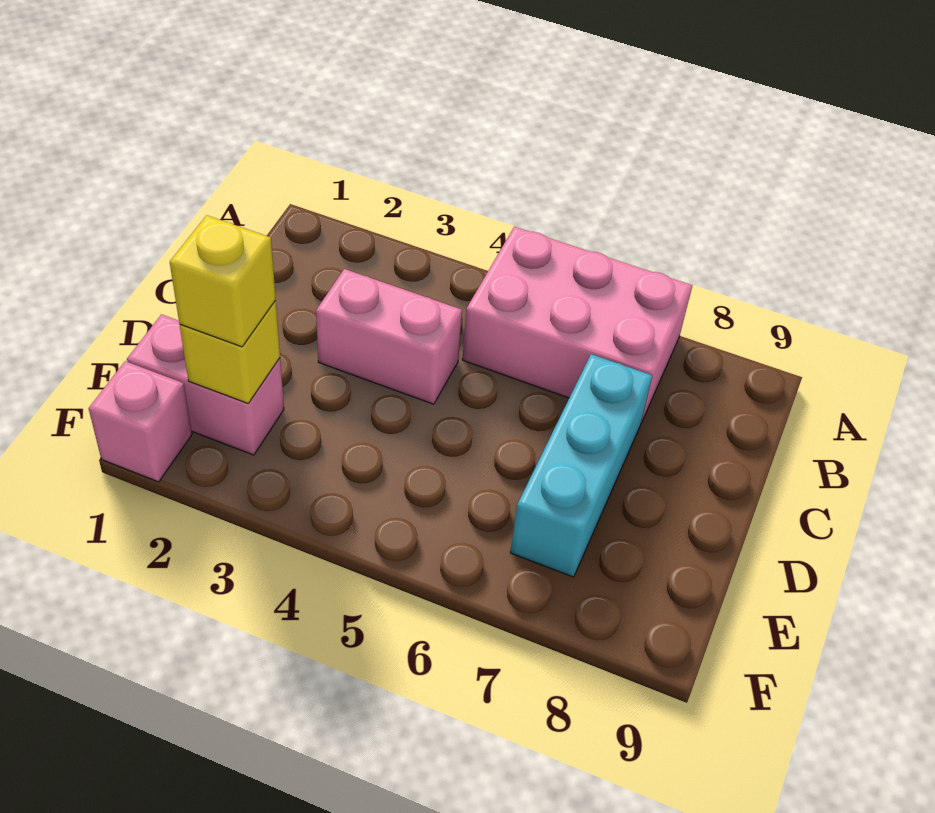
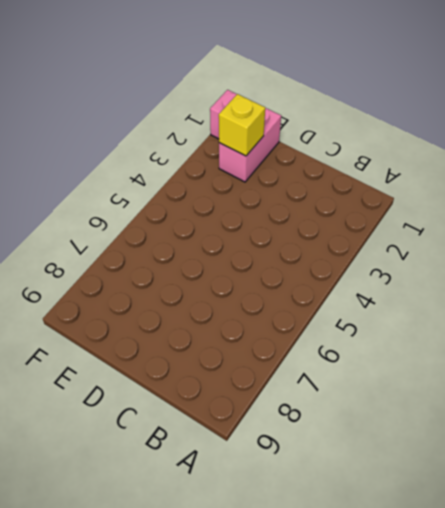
none -> pink 2x3 brick [462,227,693,423]
none -> pink 1x2 brick [316,269,462,404]

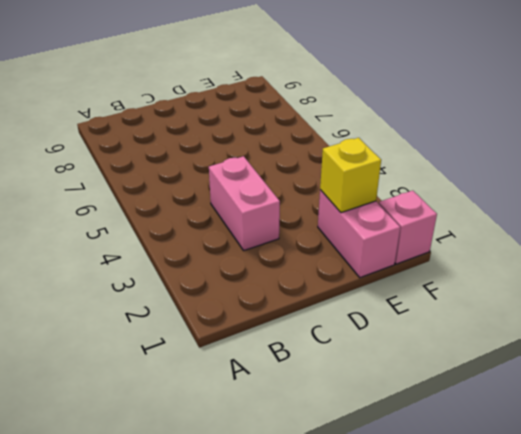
none -> pink 2x3 brick [462,227,693,423]
none -> cyan 1x3 brick [510,354,652,577]

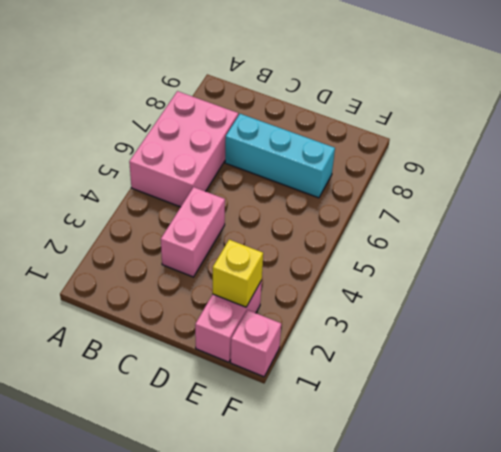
none -> yellow 1x1 brick [170,215,276,347]

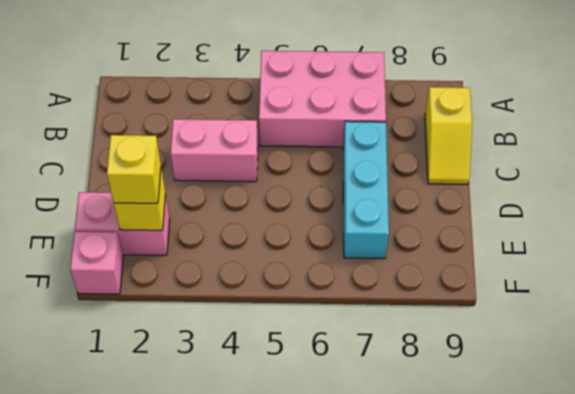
yellow 1x2 slope [425,87,472,184] -> none

